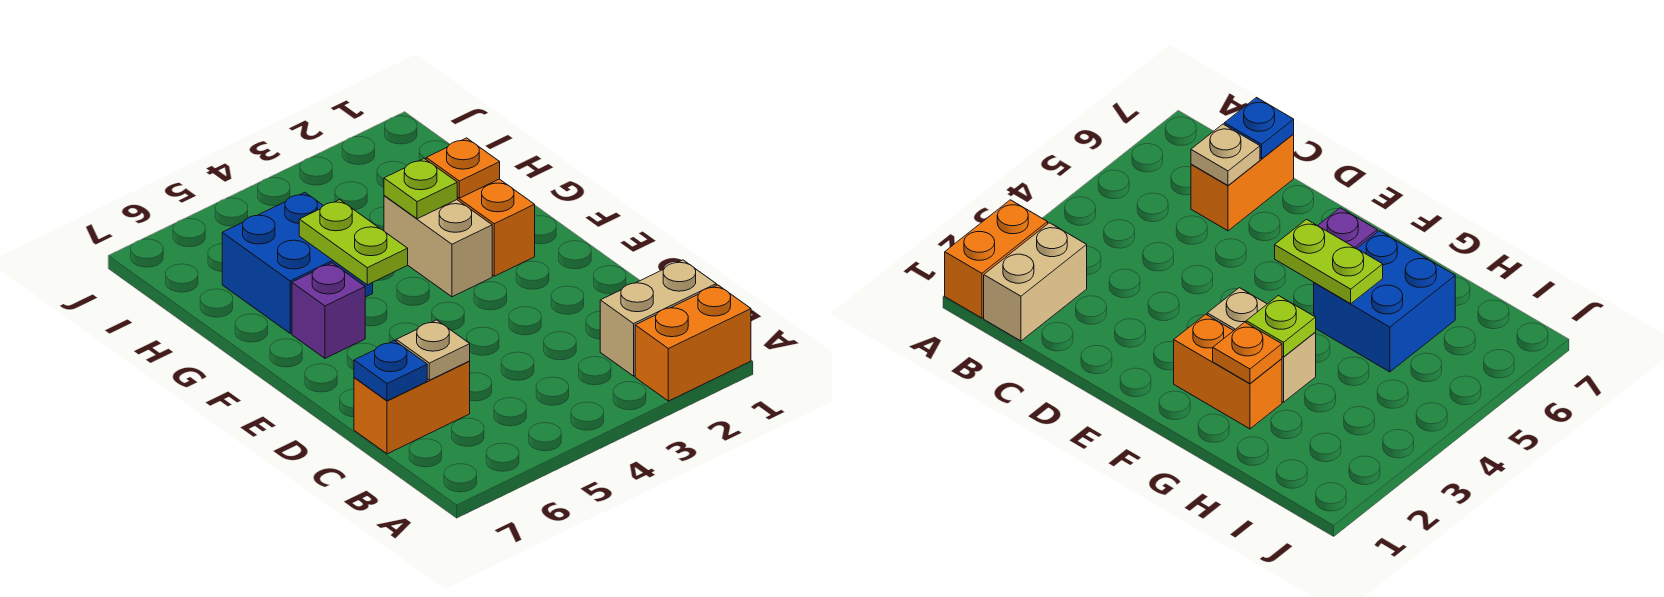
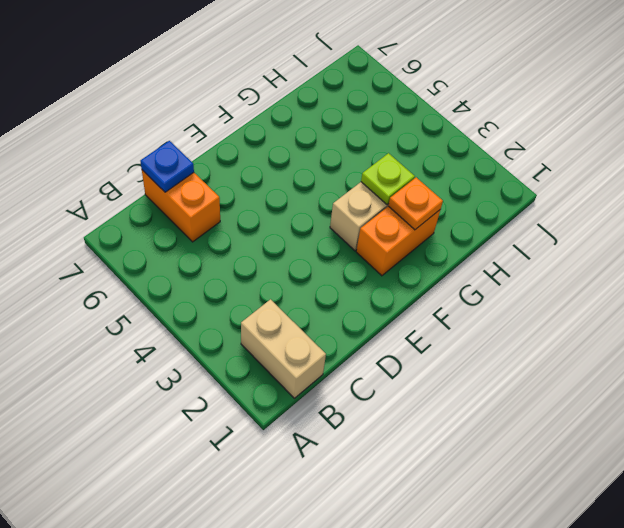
none -> orange 1x2 brick [635,285,751,401]
none -> purple 1x1 brick [292,263,365,358]
none -> blue 2x2 brick [222,192,373,333]

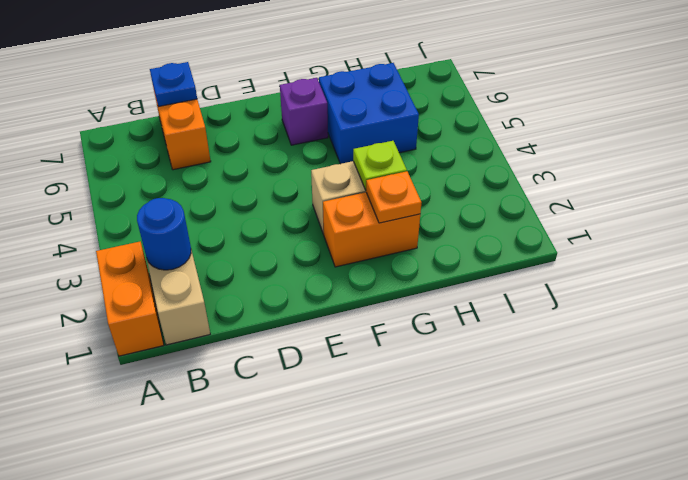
blue 1x1 round brick [137,198,191,270] -> none
none -> tan 1x1 plate [396,320,470,380]
none -> lime 1x2 plate [299,200,408,285]

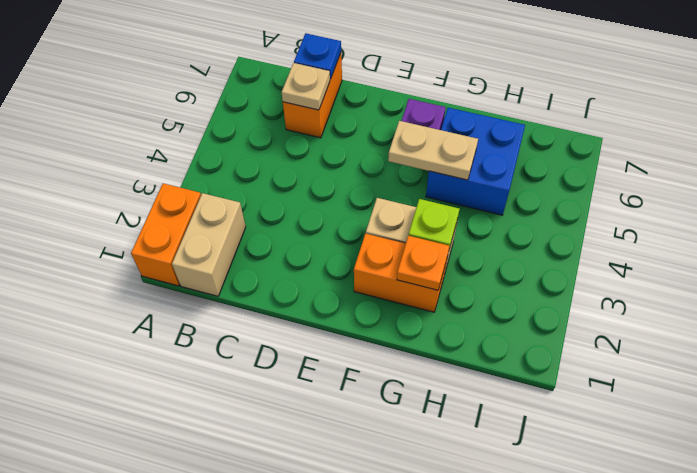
tan 1x2 plate [388,121,478,180] -> lime 1x2 plate [299,200,408,285]

